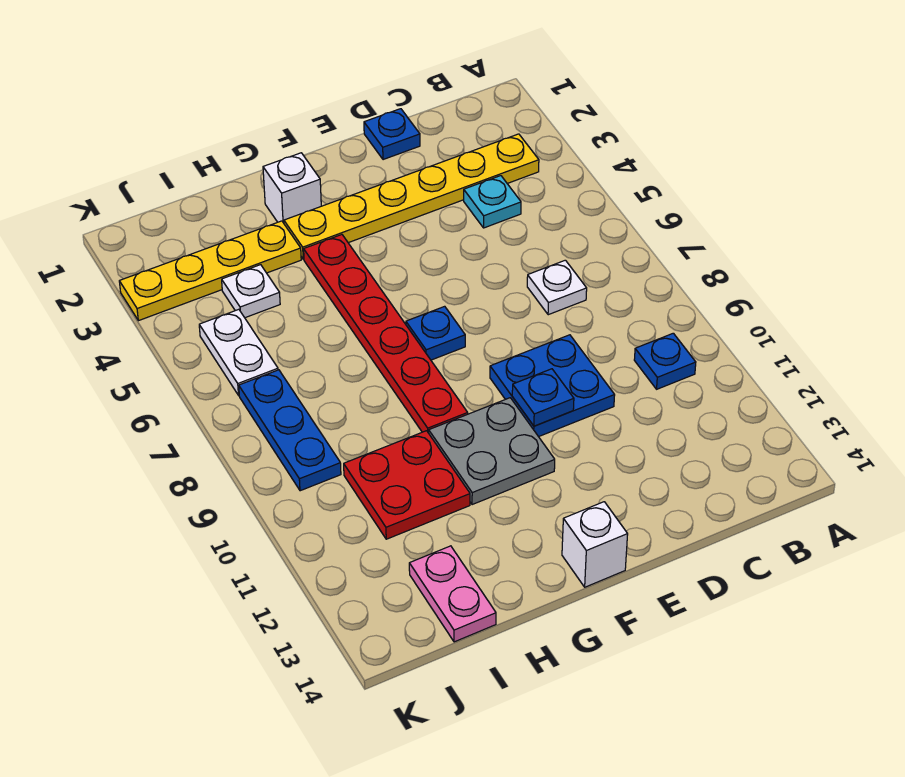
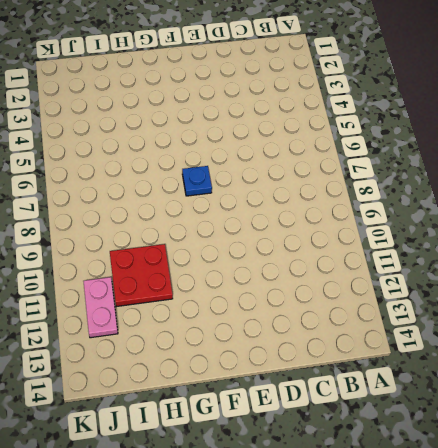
pink 1x2 plate [83,277,118,338] -> pink 1x2 plate moved to [409,546,496,642]
none -> yellow 1x6 plate [284,134,539,259]
none -> blue 1x1 plate [634,333,696,389]
none -> cyan 1x1 plate [464,176,521,228]

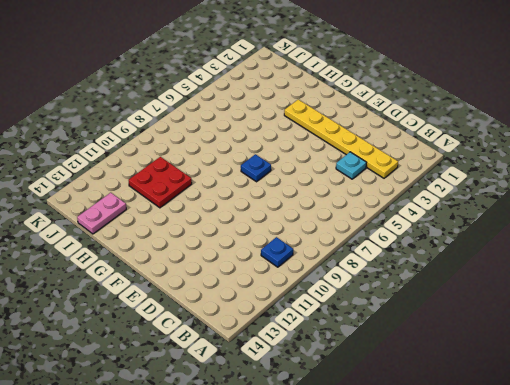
none -> white 1x1 plate [527,260,587,315]
none -> blue 1x1 plate [364,109,420,160]
none -> blue 2x2 plate [490,335,615,437]

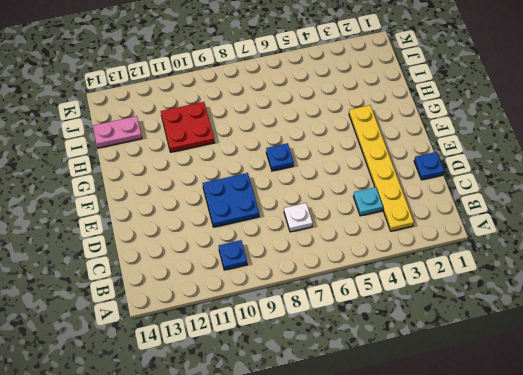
none -> grey 2x2 plate [429,398,555,505]
none -> white 1x1 brick [562,502,628,587]
none -> white 1x1 brick [263,153,321,223]

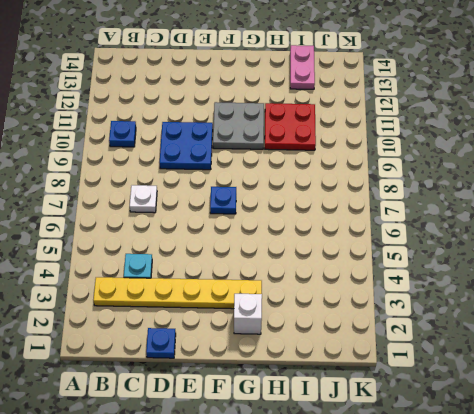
none -> white 1x1 brick [562,502,628,587]
none -> red 1x6 plate [304,235,468,433]
none -> yellow 1x4 plate [119,221,301,321]

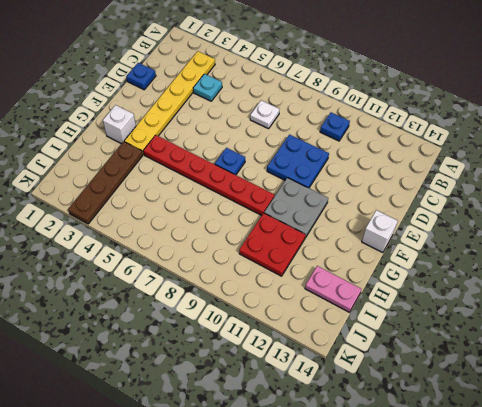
brown 1x4 plate [68,142,143,224] -> yellow 1x4 plate [119,221,301,321]
none -> white 1x1 plate [222,265,280,318]
none -> white 1x2 plate [199,309,278,395]
none -> blue 1x3 plate [239,370,341,491]

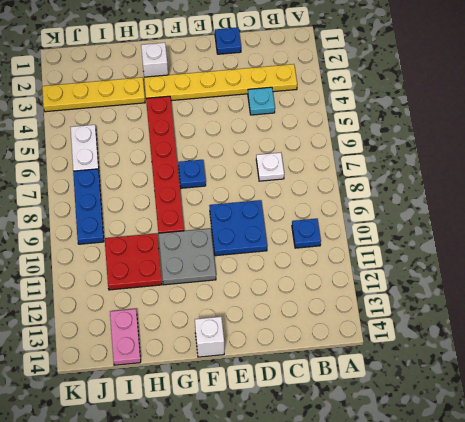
none -> white 1x1 plate [222,265,280,318]
none -> blue 1x1 plate [512,369,574,426]

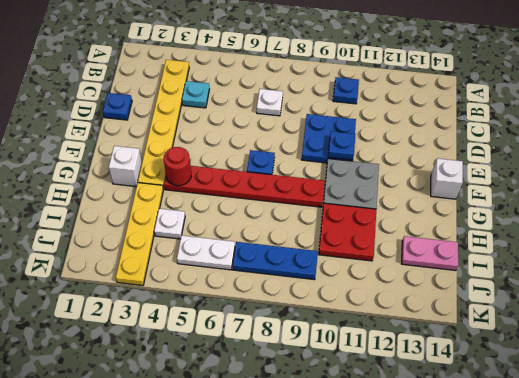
red 1x1 round brick [164,147,191,186] -> none

